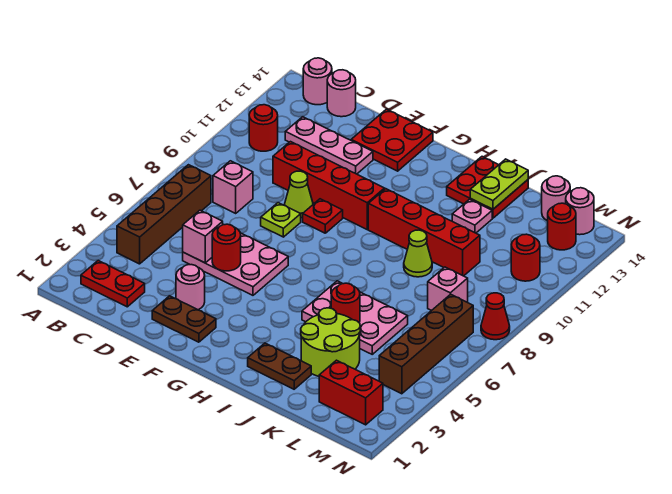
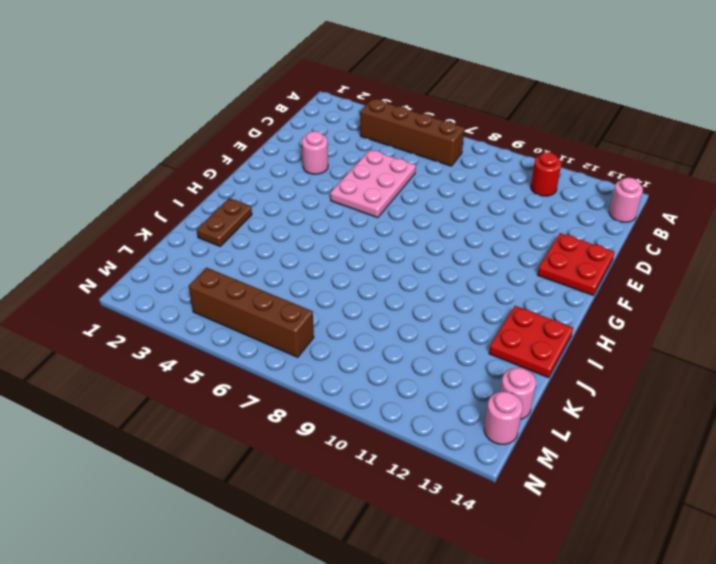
none -> red 1x2 plate [81,260,145,307]
none -> pink 1x1 brick [213,161,253,213]
none -> pink 1x3 plate [285,117,373,174]
none -> pink 1x1 round brick [327,70,356,117]

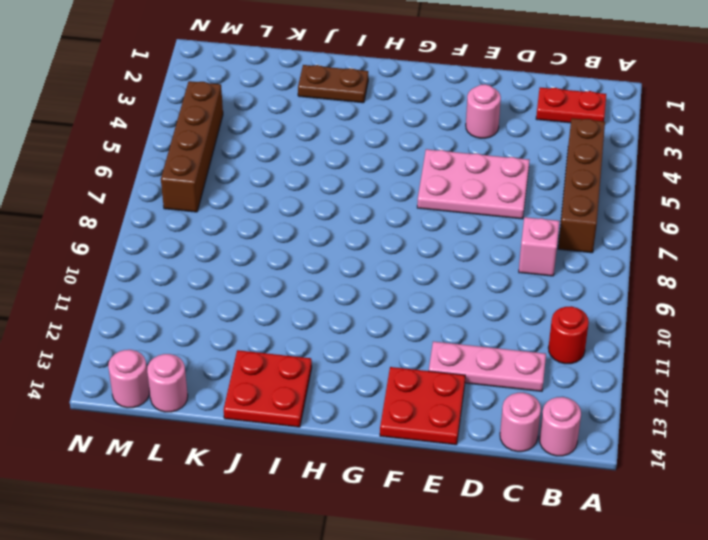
none -> red 1x4 brick [273,142,385,229]
none -> brown 1x2 plate [152,296,216,342]
none -> lime 1x1 plate [261,203,301,237]
none -> lime 1x1 cone [285,171,313,218]

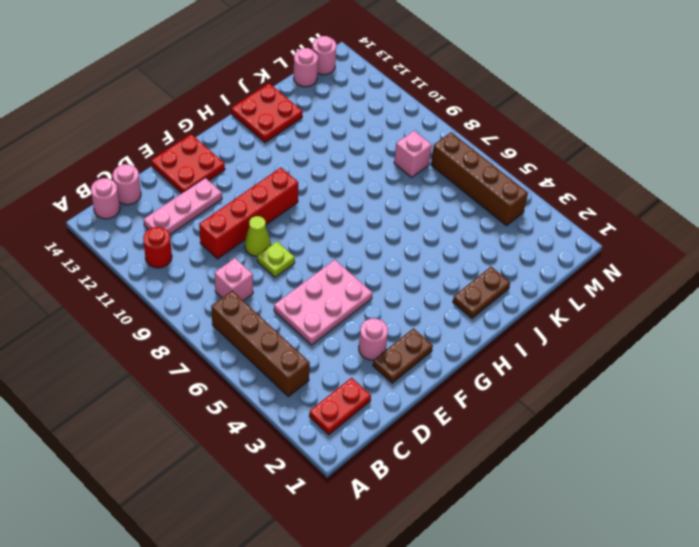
none -> red 1x1 plate [303,199,343,233]
none -> red 1x4 brick [368,189,480,276]
none -> pink 2x3 plate [302,281,408,354]
none -> lime 2x2 round brick [301,308,360,376]

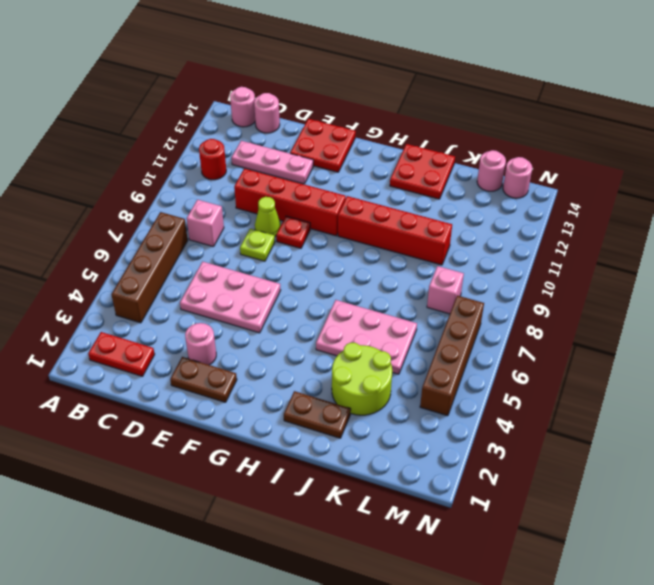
none -> lime 1x1 cone [404,230,432,277]
none -> pink 1x1 plate [452,199,492,233]
none -> red 1x2 brick [319,360,383,425]
none -> red 1x1 round brick [511,234,540,281]

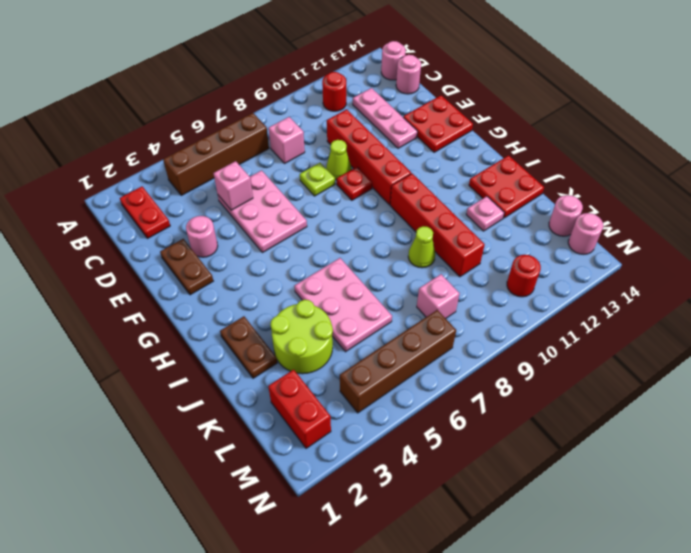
none -> red 1x1 round brick [548,203,576,250]
none -> red 1x1 cone [481,293,510,340]
none -> red 1x1 round brick [212,224,241,271]
none -> red 1x1 round brick [331,283,360,323]

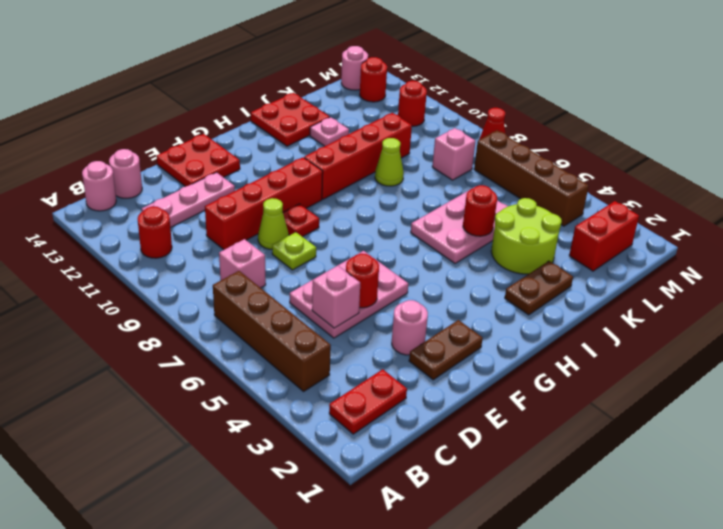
none -> pink 1x1 round brick [542,176,570,221]
none -> lime 1x2 plate [470,159,528,209]

